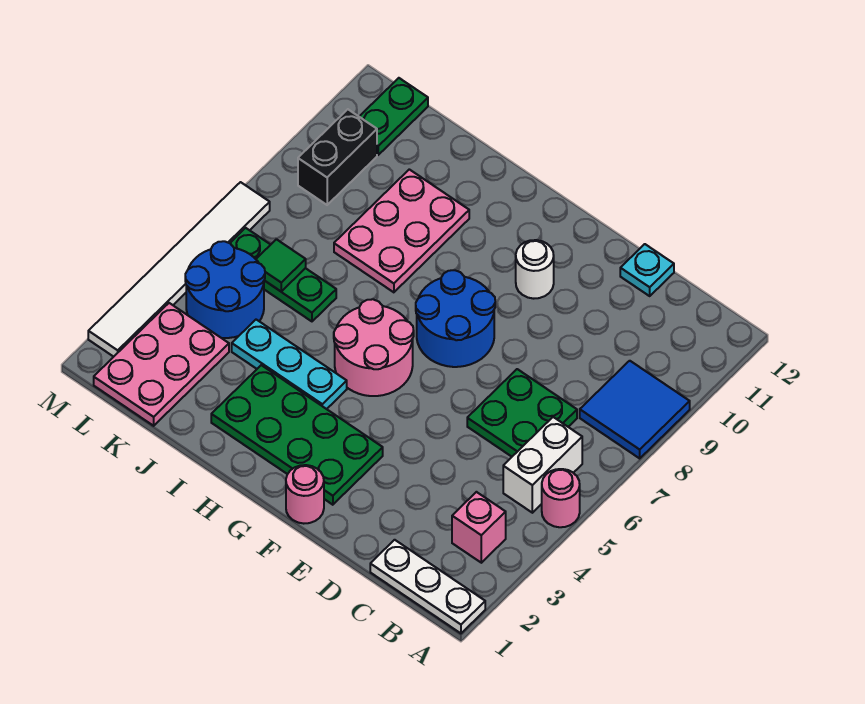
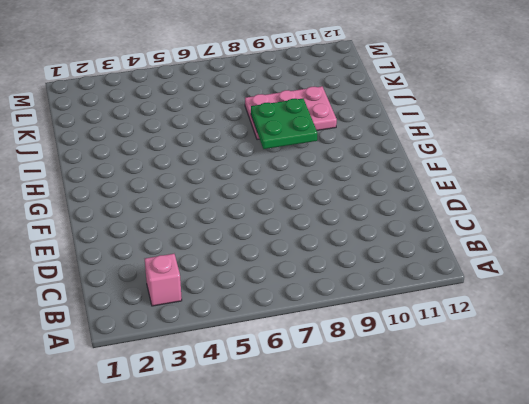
green 2x2 plate [251,99,317,149] -> green 2x2 plate moved to [467,369,577,457]
none -> white 1x3 plate [370,540,485,633]
none -> pink 1x1 round brick [542,469,580,527]
none -> blue 2x2 tile [580,361,690,458]

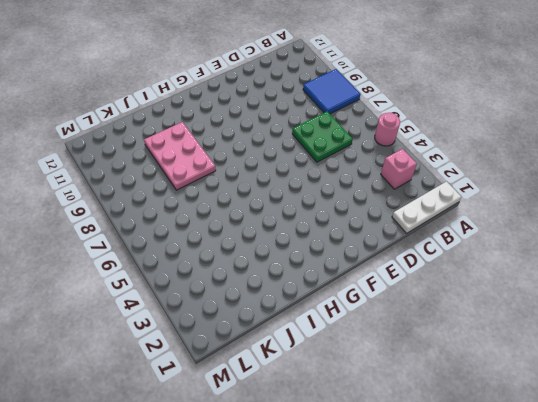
none -> white 1x2 brick [503,417,582,513]
none -> cyan 1x1 plate [620,244,674,296]
none -> pink 1x1 round brick [286,465,324,524]

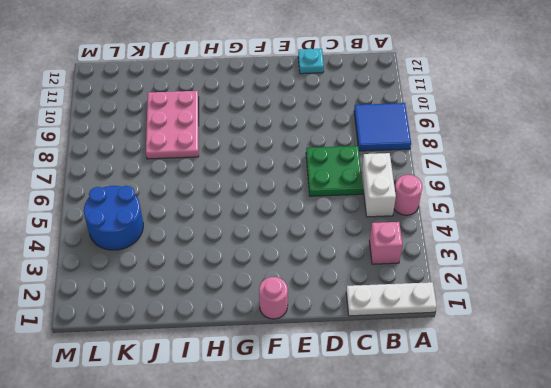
none -> green 2x4 plate [211,365,383,505]
none -> blue 2x2 round brick [416,270,495,367]
none -> white 1x1 round brick [516,240,554,299]

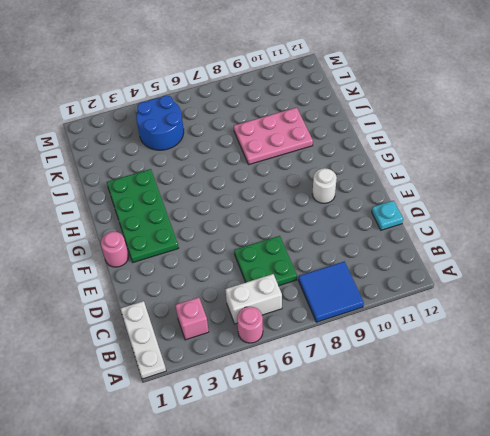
none -> blue 2x2 round brick [416,270,495,367]
none -> pink 2x2 round brick [334,299,414,396]
none -> cyan 1x3 plate [232,320,347,409]

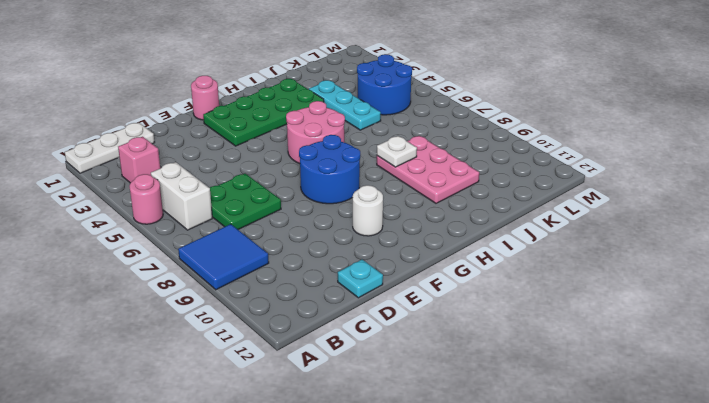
white 1x1 plate [377,136,417,167] -> none
cyan 1x3 plate [309,80,381,130] -> cyan 1x3 plate turned to [232,320,347,409]
none -> green 1x3 plate [230,228,336,321]
none -> pink 2x3 plate [94,303,229,426]
none -> black 1x2 brick [298,109,377,205]

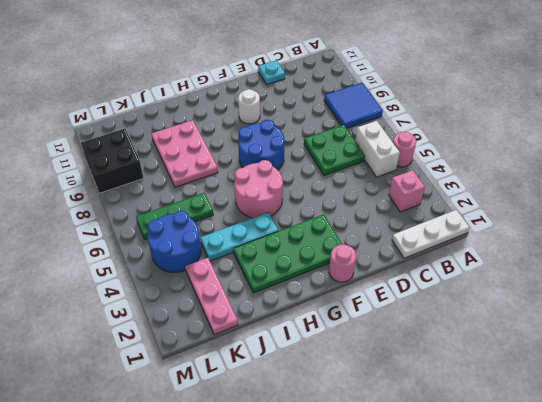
pink 1x3 plate [185,258,238,335] -> pink 2x3 plate [94,303,229,426]
black 2x2 brick [81,129,143,193] -> black 1x2 brick [298,109,377,205]
none -> green 1x2 plate [359,78,428,155]
none -> white 1x6 tile [88,182,270,357]
none -> green 1x1 tile [256,239,306,291]

